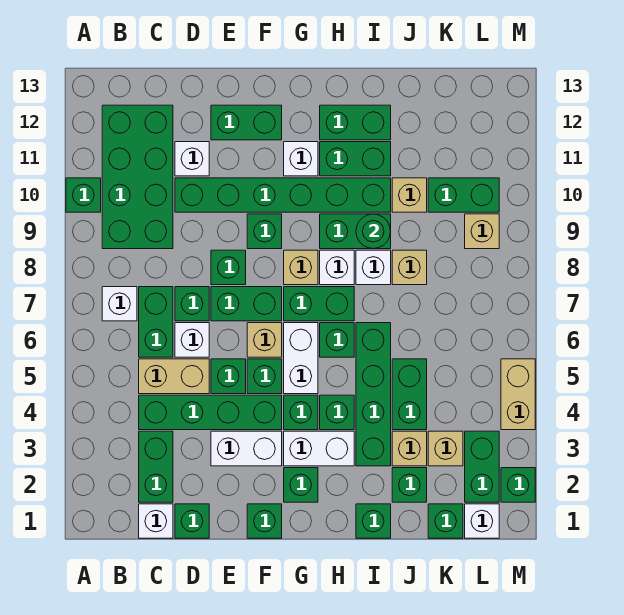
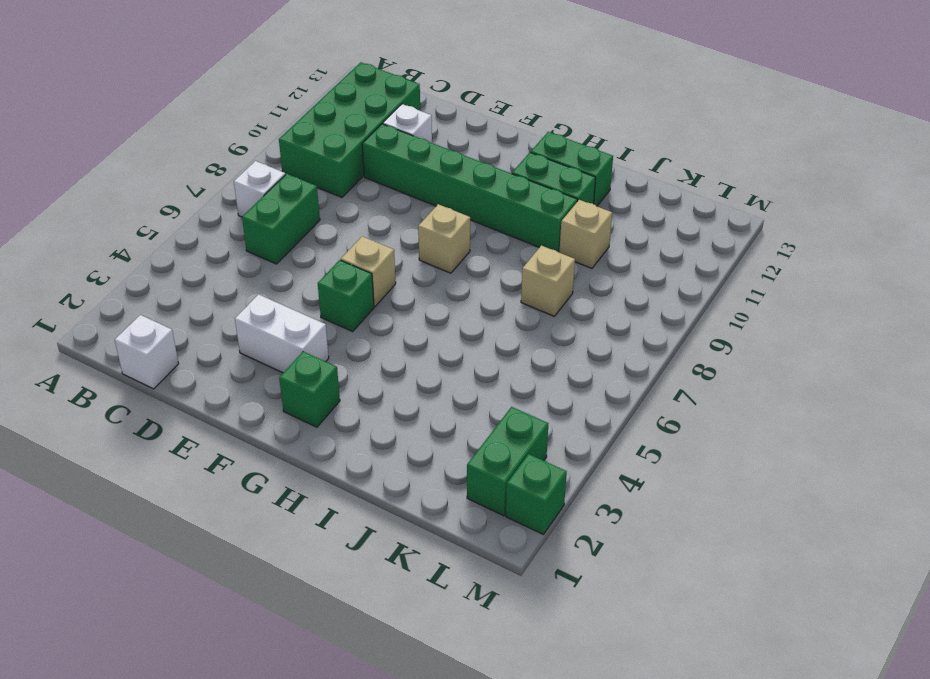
none -> green 1x1 brick [66,178,101,212]
none -> green 1x2 brick [139,431,173,502]
none -> green 1x4 brick [139,395,282,430]
none -> tan 1x2 brick [139,359,209,394]

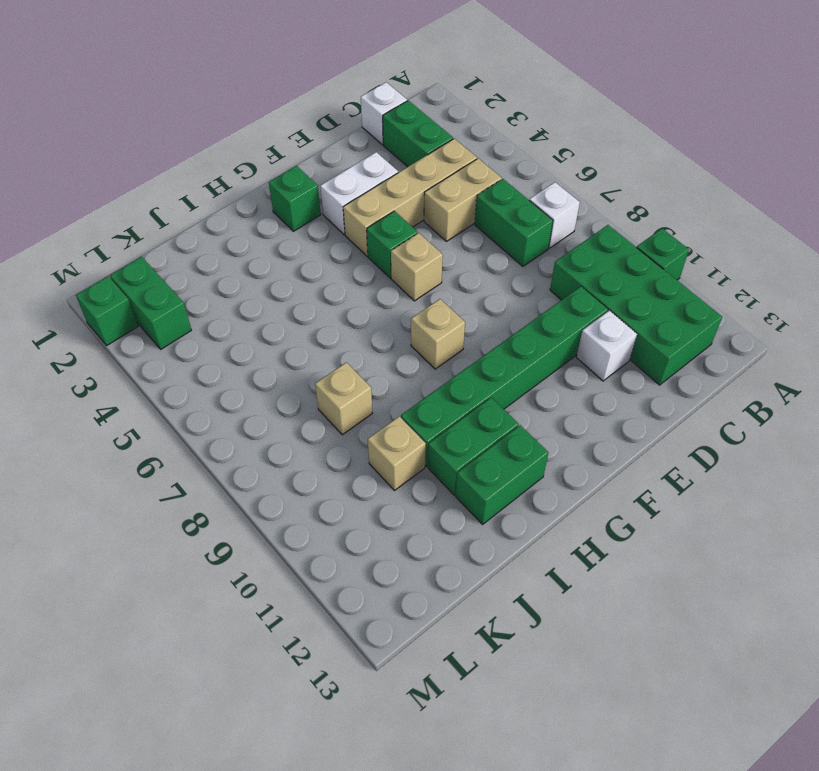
tan 1x4 brick [343,139,477,256] -> green 1x4 brick [139,395,282,430]
none -> green 1x1 brick [175,504,209,538]
none -> white 1x1 brick [175,323,209,357]
none -> green 1x1 brick [175,287,209,321]
none -> green 1x1 brick [211,359,246,394]

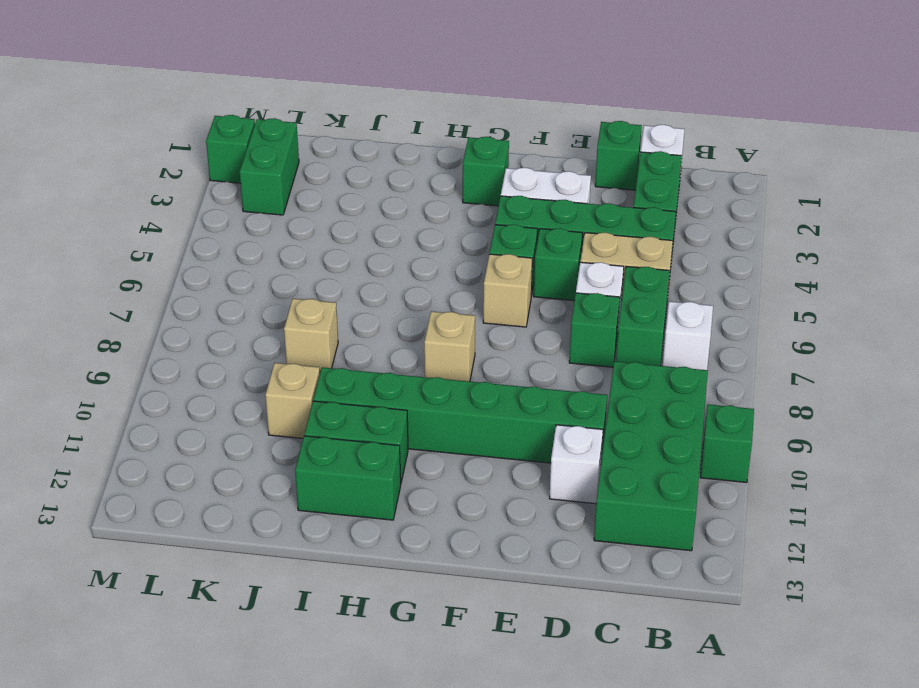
none -> green 1x2 brick [211,287,282,321]
none -> green 1x1 brick [211,250,246,285]
none -> green 1x2 brick [211,105,282,140]
none -> green 1x1 brick [247,504,282,538]

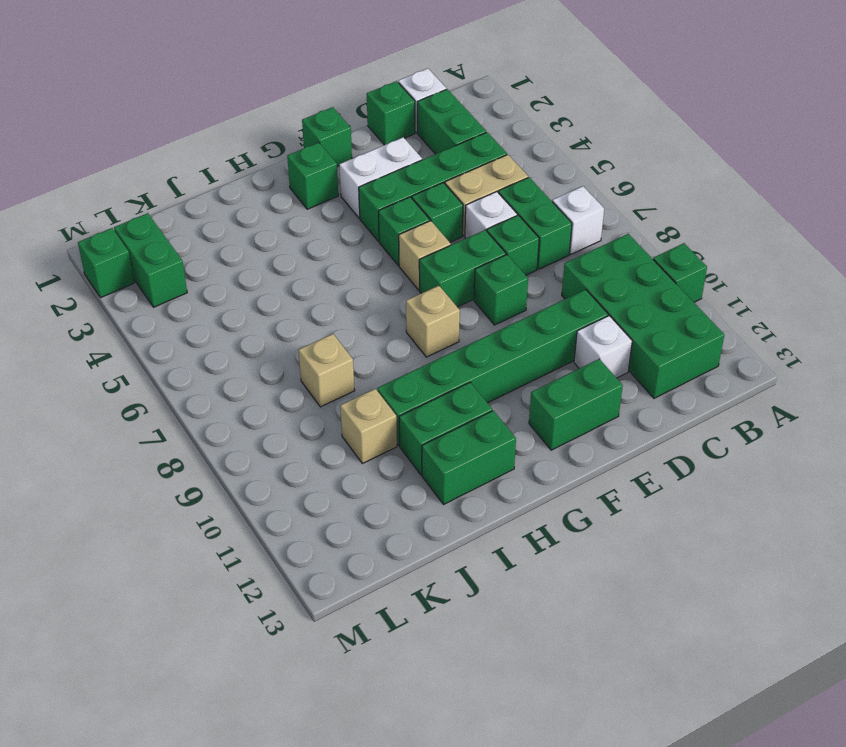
none -> green 1x1 brick [247,214,282,249]
none -> white 1x2 brick [284,431,354,466]
none -> green 1x1 brick [284,395,318,430]
none -> white 1x2 brick [284,323,318,394]

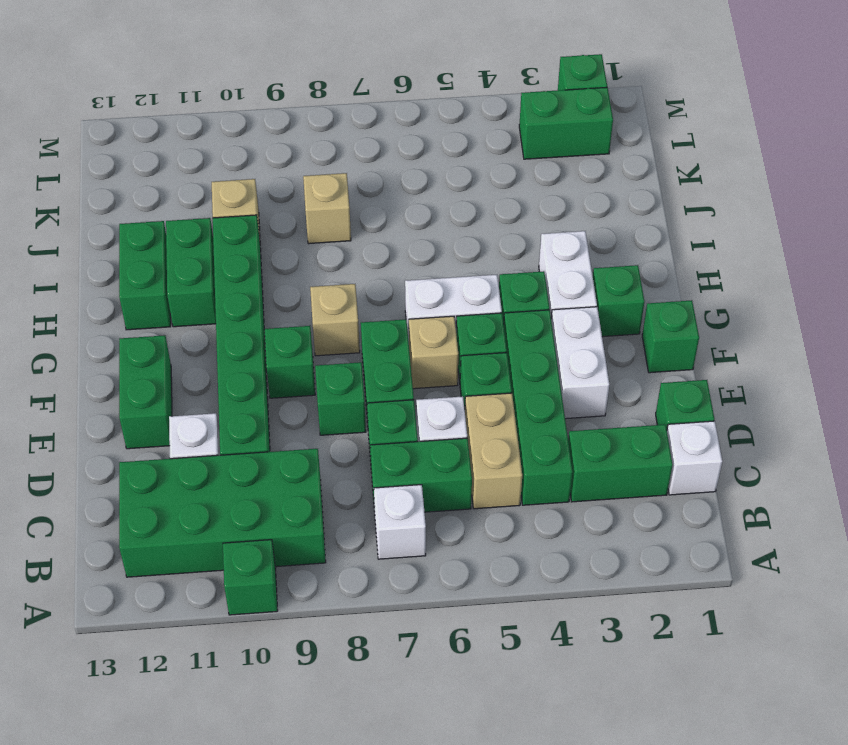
none -> green 1x2 brick [284,287,354,321]
none -> white 1x1 brick [284,142,318,176]
none -> green 1x1 brick [320,395,354,430]
none -> green 1x1 brick [320,323,354,357]

